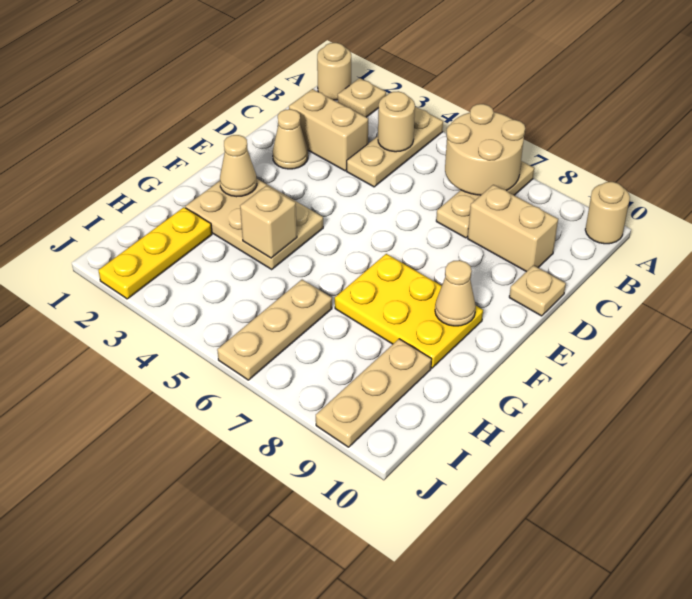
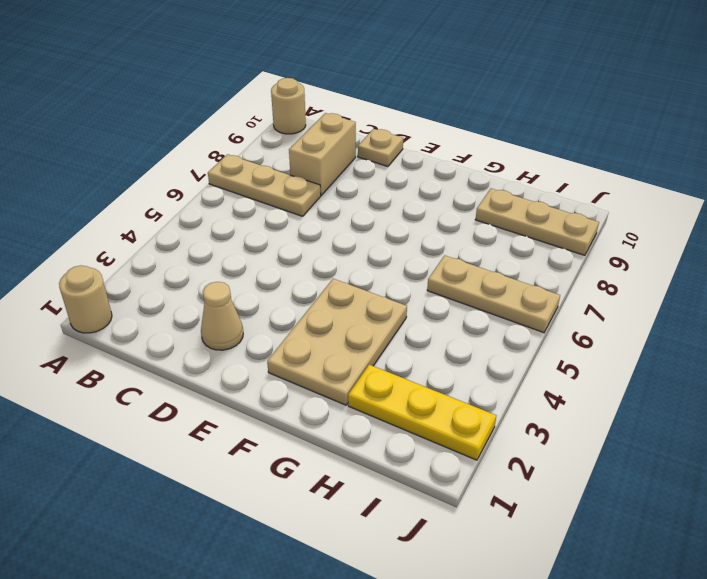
none -> tan 1x1 plate [338,78,386,117]
none -> tan 1x3 plate [346,107,443,187]
none -> tan 1x2 brick [289,89,368,171]

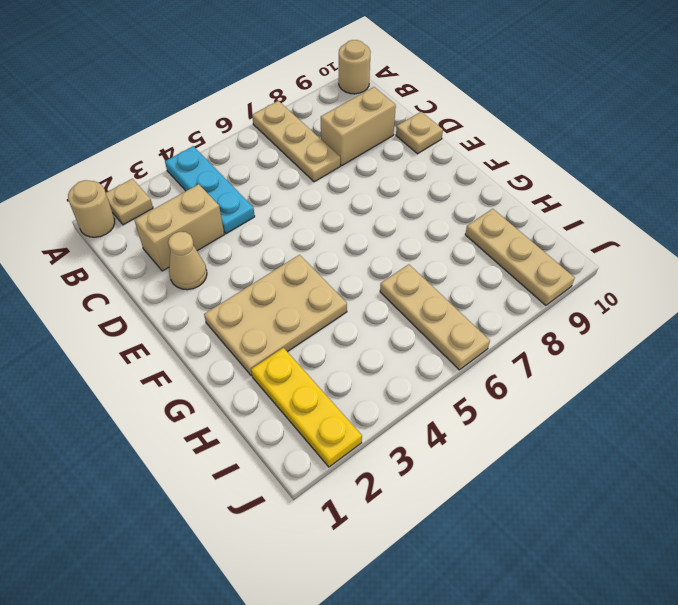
cyan 1x3 plate [165,146,255,234] -> tan 1x3 plate [346,107,443,187]
none -> yellow 2x3 plate [335,254,483,368]
none -> tan 2x2 round brick [445,104,525,195]
none -> tan 1x1 round brick [378,91,415,152]

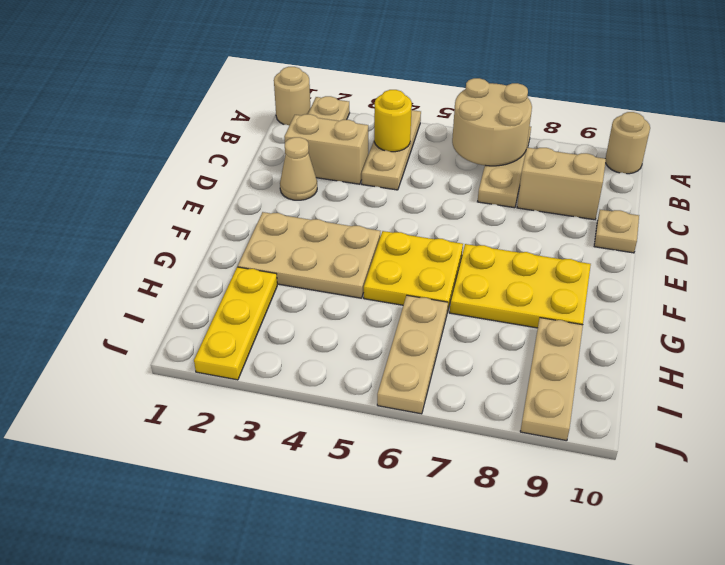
yellow 1x1 round brick [374,90,412,152] -> tan 1x1 round brick [378,91,415,152]
yellow 2x2 plate [364,231,463,312] -> none
none -> tan 1x1 cone [220,135,257,197]
none -> tan 1x1 cone [435,260,476,326]
none -> tan 1x1 brick [240,186,297,258]

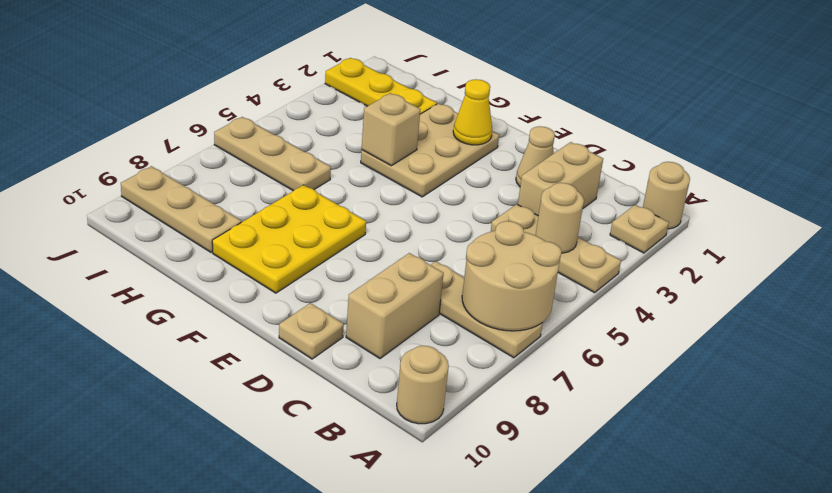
yellow 1x1 cone [453,79,492,145] -> tan 1x1 cone [220,135,257,197]
none -> tan 1x1 cone [435,260,476,326]

